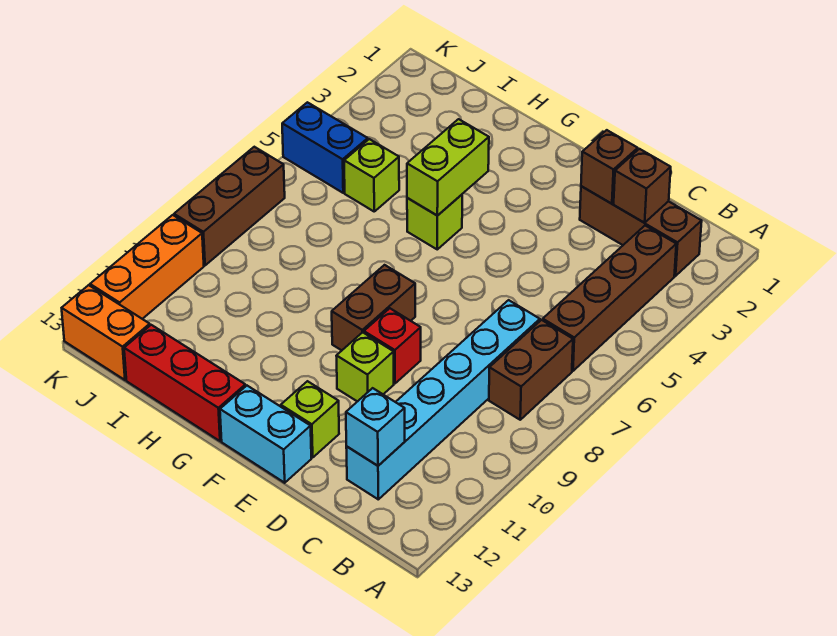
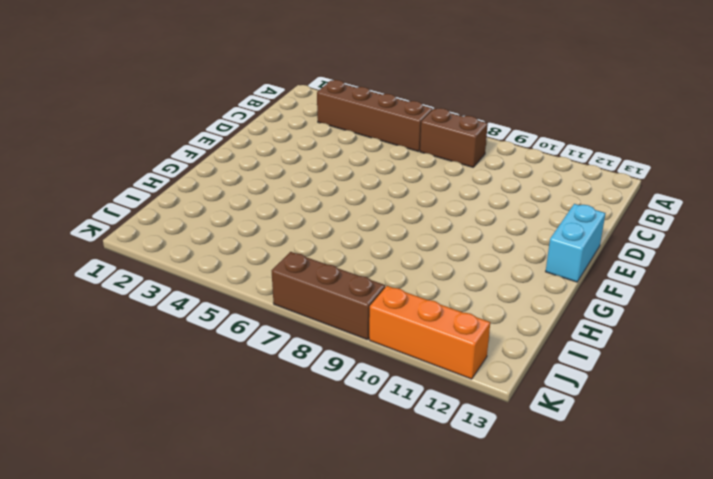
none -> brown 1x3 brick [580,186,702,276]
none -> cyan 1x6 brick [346,300,540,499]
none -> red 1x1 brick [364,308,421,383]

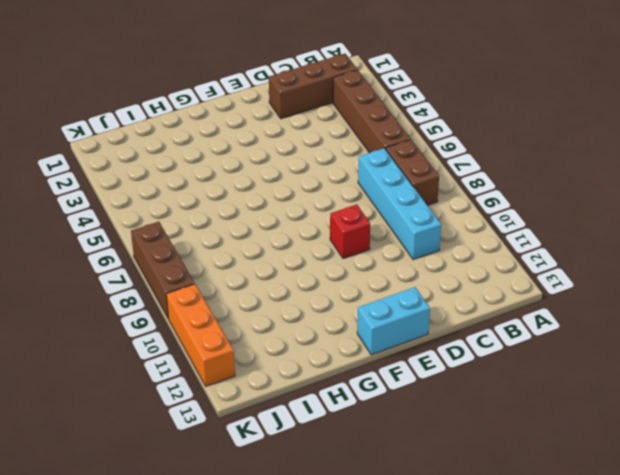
cyan 1x4 brick [358,148,441,260] -> cyan 1x6 brick [346,300,540,499]
none -> lime 1x1 brick [337,332,394,402]
none -> lime 1x1 brick [281,381,339,457]
none -> brown 1x2 brick [332,265,415,350]

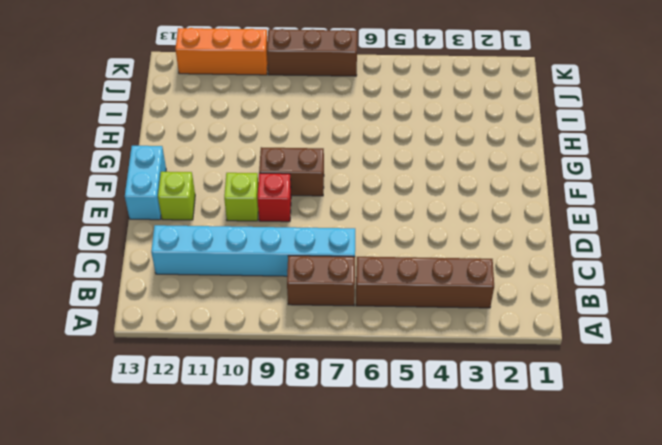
none -> brown 1x3 brick [580,186,702,276]
none -> lime 1x1 brick [407,195,462,249]
none -> red 1x3 brick [124,325,246,441]

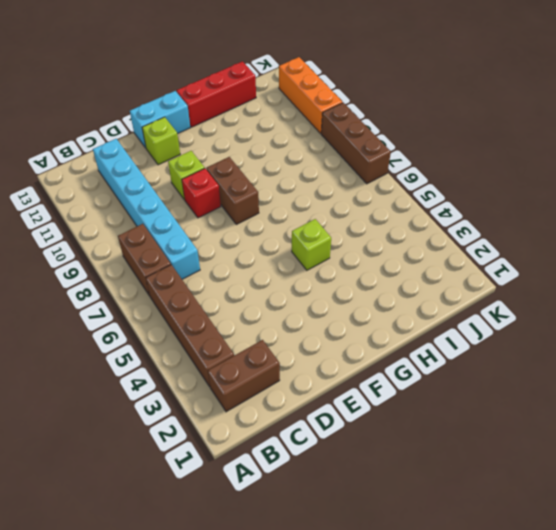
brown 1x2 brick [208,340,280,412] -> brown 1x3 brick [580,186,702,276]
none -> lime 1x1 brick [344,139,399,211]
none -> blue 1x2 brick [282,102,368,193]
none -> orange 1x2 brick [62,285,150,380]

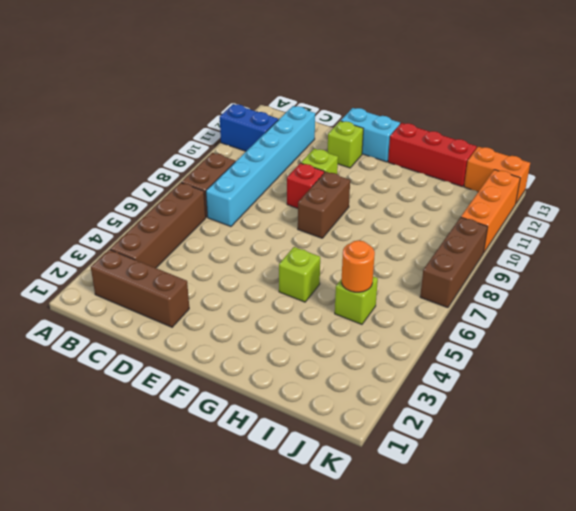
blue 1x2 brick [220,104,278,151] -> blue 1x2 brick moved to [282,102,368,193]
orange 1x1 round brick [342,240,375,292] -> none
none -> brown 1x1 brick [614,149,671,223]
none -> cyan 1x1 brick [346,388,405,466]
none -> brown 1x1 brick [581,130,638,204]

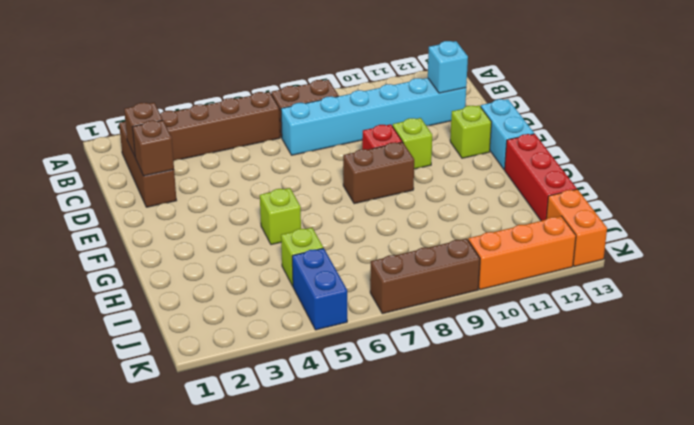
none -> lime 1x2 brick [407,119,489,216]

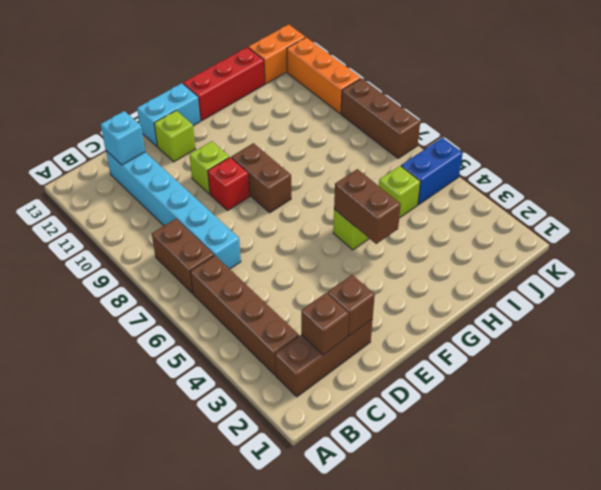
brown 1x2 brick [334,169,401,244] -> lime 1x2 brick [407,119,489,216]

